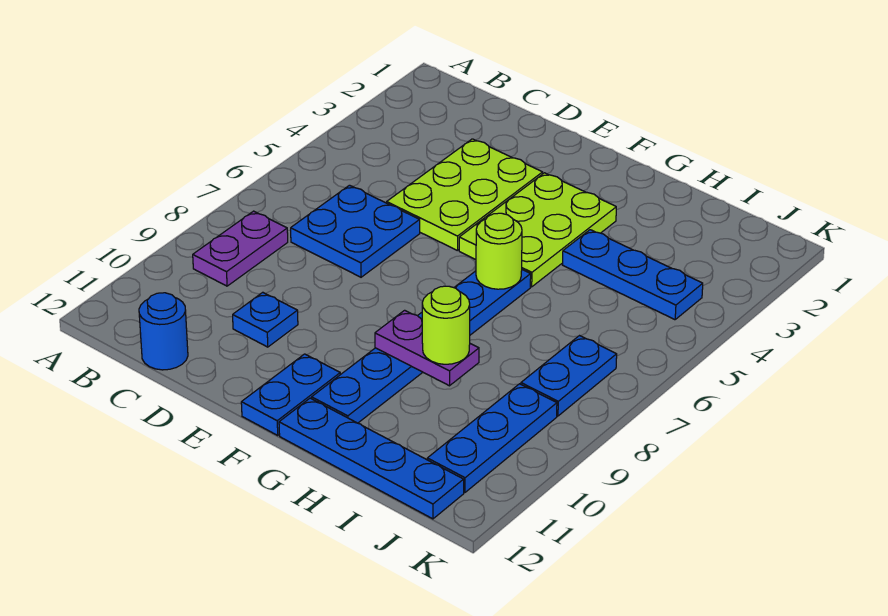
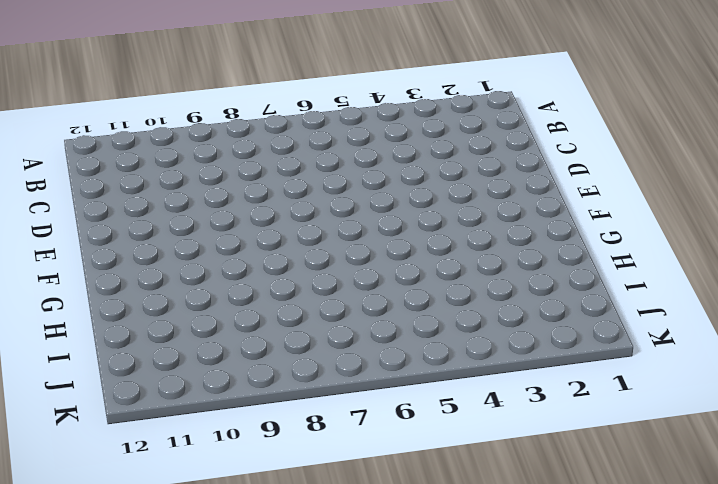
none -> purple 1x2 plate [193,211,288,286]
none -> blue 2x2 plate [291,185,420,277]
none -> blue 1x1 round brick [139,293,188,370]

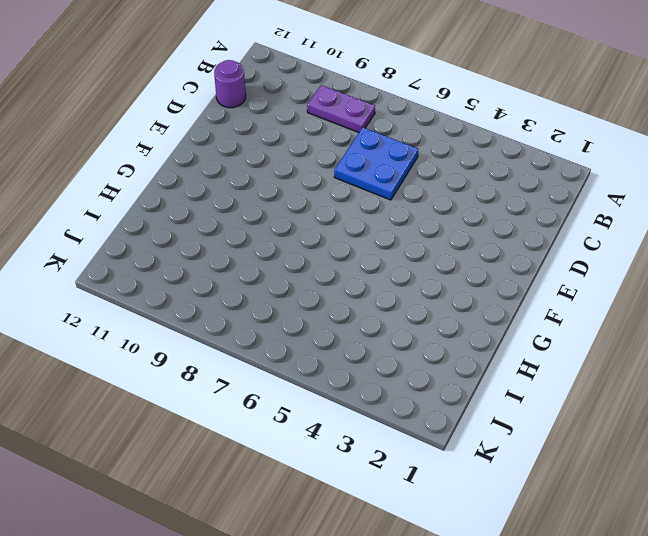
purple 1x1 round brick [214,60,246,108] -> blue 1x1 round brick [139,293,188,370]
none -> lime 2x3 plate [387,139,543,251]
none -> blue 1x1 plate [233,292,298,347]
none -> lime 2x3 plate [459,173,616,287]

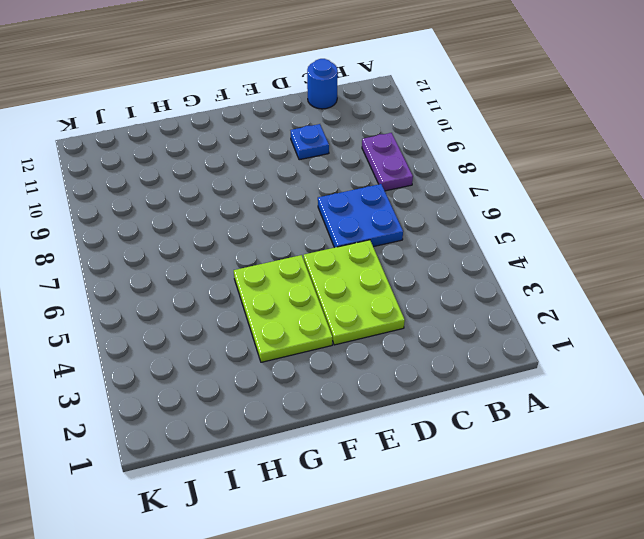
none -> blue 1x2 plate [241,354,340,435]
none -> blue 1x6 plate [312,270,531,423]
none -> blue 1x4 plate [279,398,464,519]

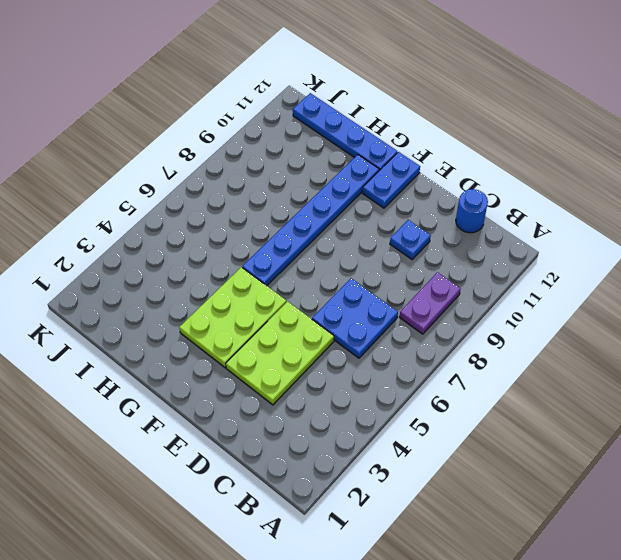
none -> blue 1x3 plate [563,230,703,320]
none -> blue 1x2 plate [521,336,617,416]
none -> blue 1x3 plate [427,384,557,492]

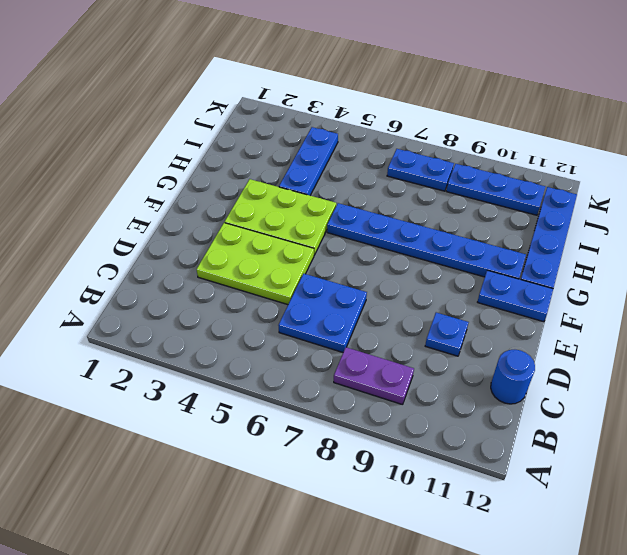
none -> lime 1x1 round brick [476,213,522,289]
none -> purple 1x2 plate [375,310,479,386]
none -> lime 1x1 round brick [422,286,470,364]

